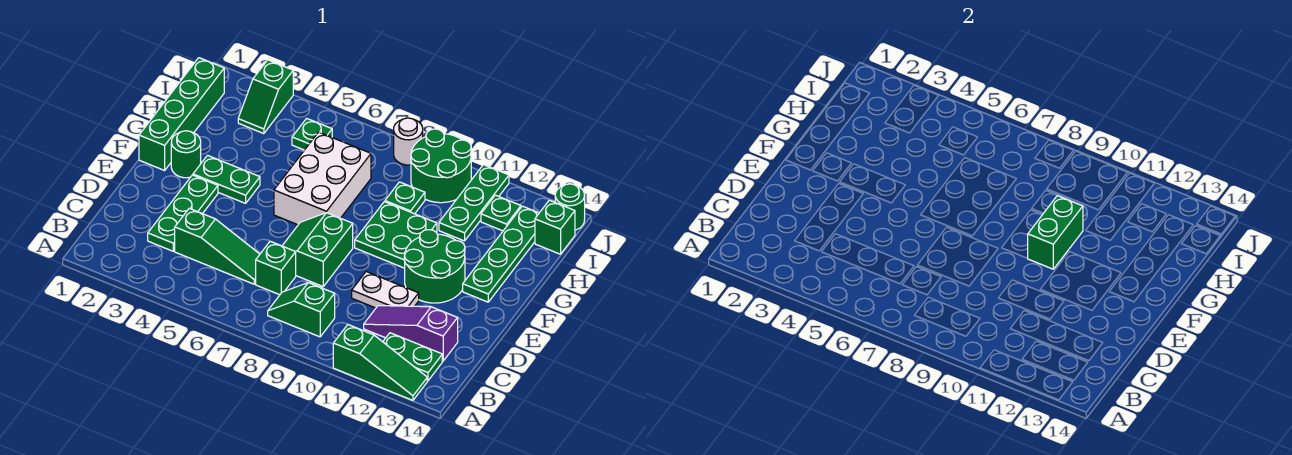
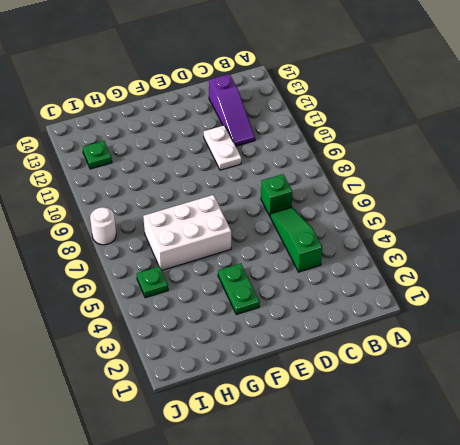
none -> green 1x3 slope [333,325,427,400]
none -> green 1x2 slope [268,283,335,337]
none -> green 1x2 plate [383,333,442,381]

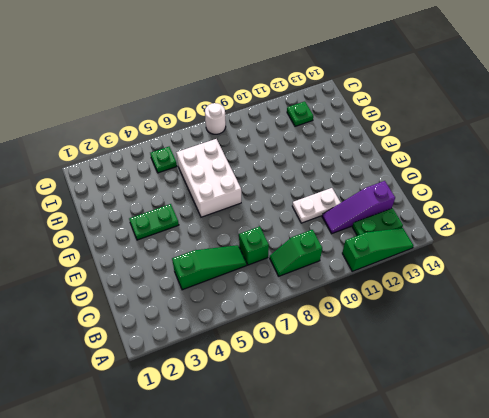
none -> green 1x3 plate [148,175,218,251]
none -> green 2x2 slope [282,213,353,286]
none -> green 2x2 round brick [404,230,465,303]

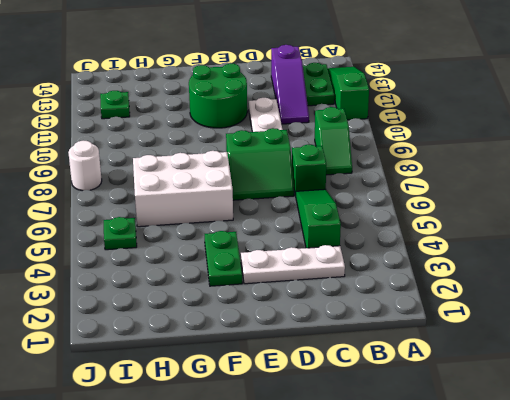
white 1x3 plate [241,245,345,284] -> green 1x3 plate [148,175,218,251]
none -> green 1x4 brick [139,58,224,170]
none -> green 1x1 round brick [171,131,201,178]
none -> green 2x2 plate [355,202,437,268]

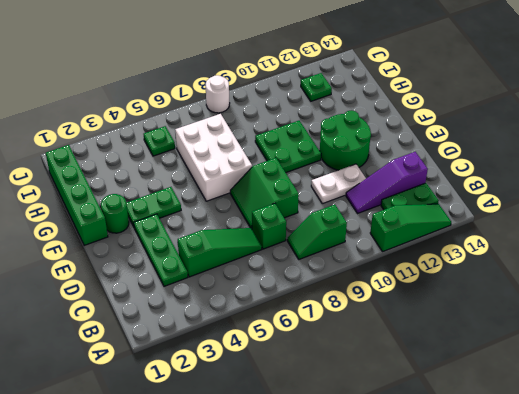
none -> green 1x4 plate [463,206,539,302]
none -> green 1x1 plate [385,182,425,214]
none -> green 1x3 plate [439,165,509,241]

